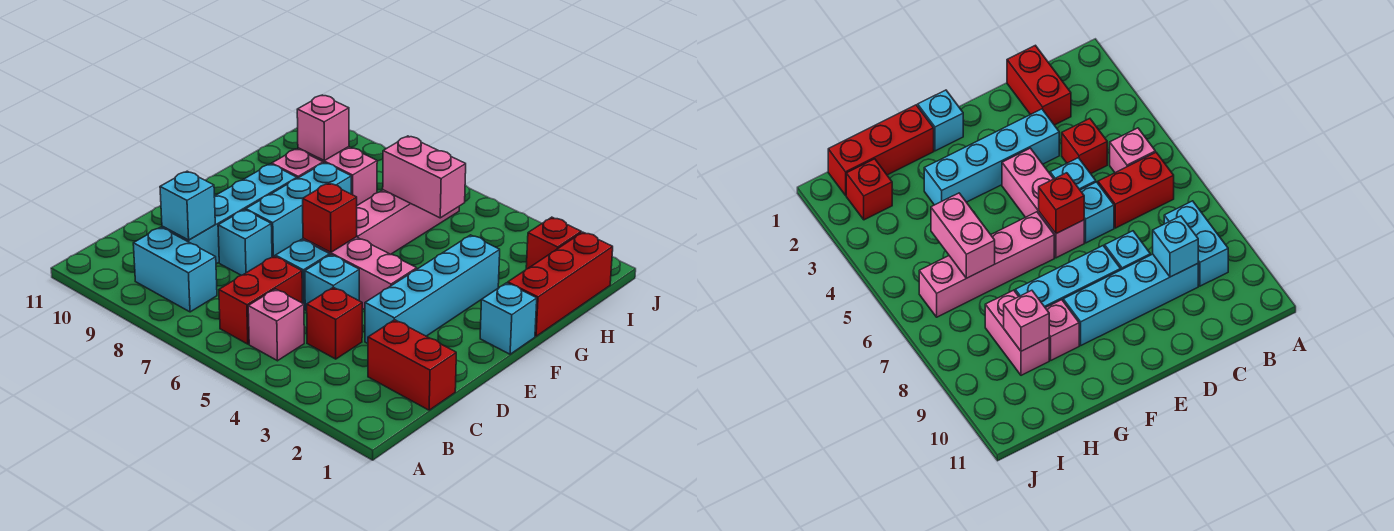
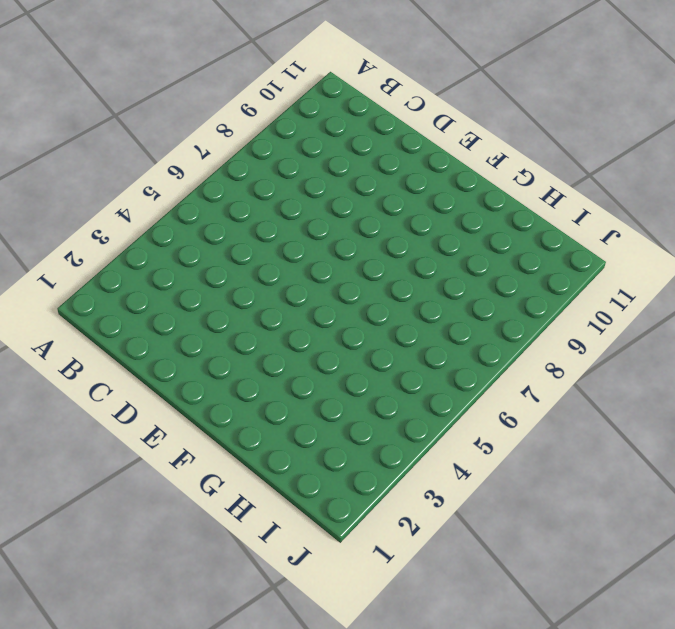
none -> pink 1x1 brick [248,289,304,361]
none -> red 1x2 brick [219,256,302,344]
none -> cyan 1x2 brick [133,227,217,312]

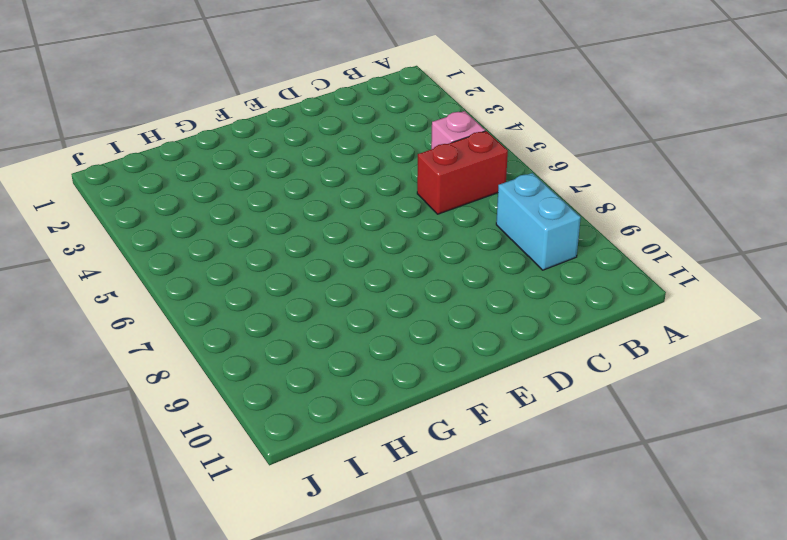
none -> red 1x2 brick [368,320,456,410]
none -> red 1x1 brick [307,287,362,359]
none -> cyan 1x4 brick [162,164,297,264]

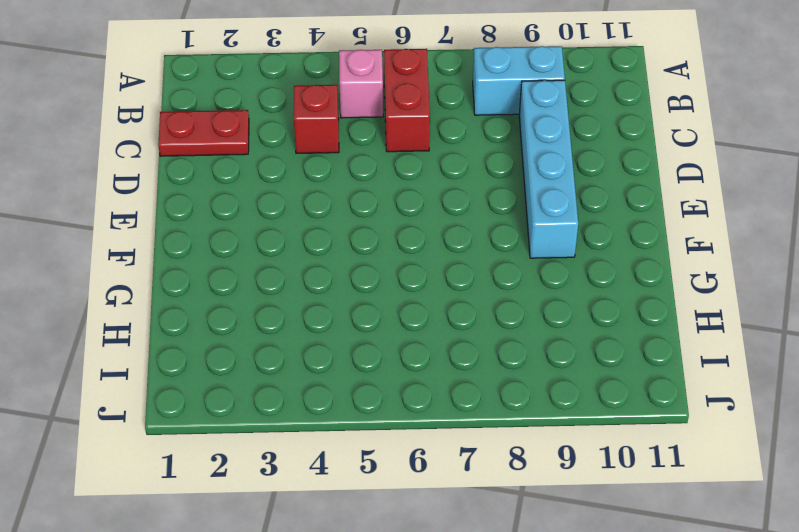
red 1x2 plate [158,110,249,156] -> red 1x2 brick [368,320,456,410]
none -> cyan 1x4 brick [365,235,500,343]
none -> cyan 1x1 brick [305,255,359,311]
none -> cyan 1x1 brick [275,239,330,309]

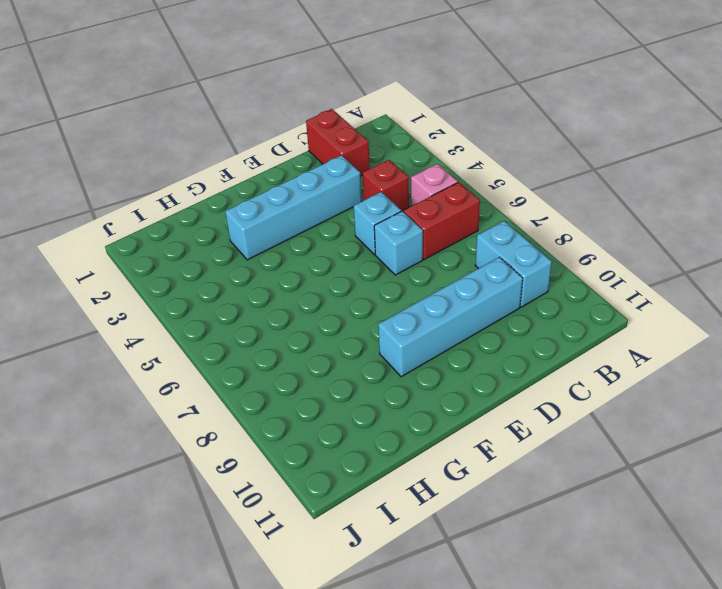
none -> cyan 1x1 brick [218,210,272,275]
none -> pink 1x3 brick [303,237,417,310]
none -> cyan 1x3 brick [246,163,351,257]

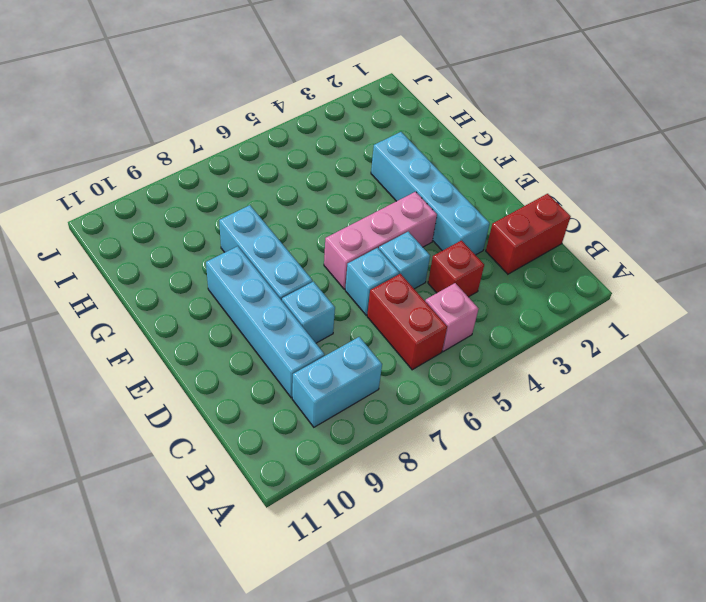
none -> cyan 1x1 brick [480,283,537,354]
none -> pink 1x4 brick [357,190,459,254]
none -> red 1x3 brick [508,232,613,336]

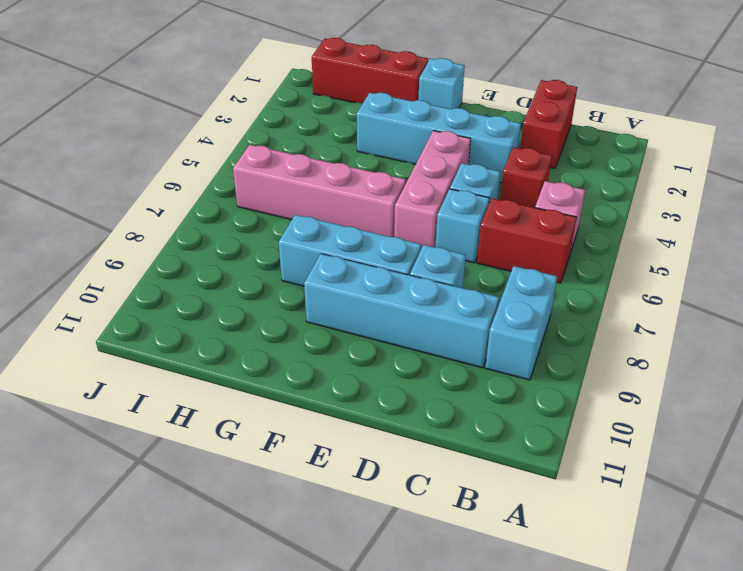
none -> pink 1x1 brick [272,149,323,178]
none -> pink 1x2 brick [298,147,377,205]
none -> red 1x1 brick [526,217,581,269]

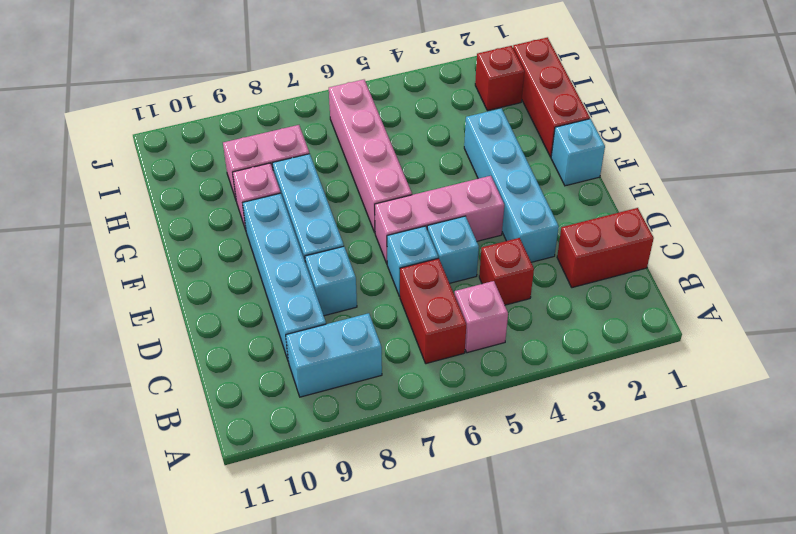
none -> cyan 1x1 brick [160,171,215,240]
none -> red 1x1 brick [303,183,357,252]
none -> pink 1x2 brick [383,136,466,218]

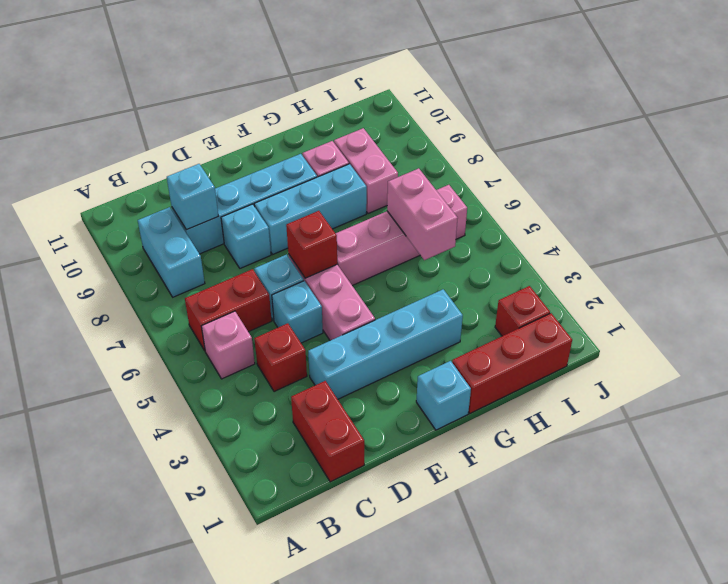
none -> pink 1x1 brick [297,95,349,160]

